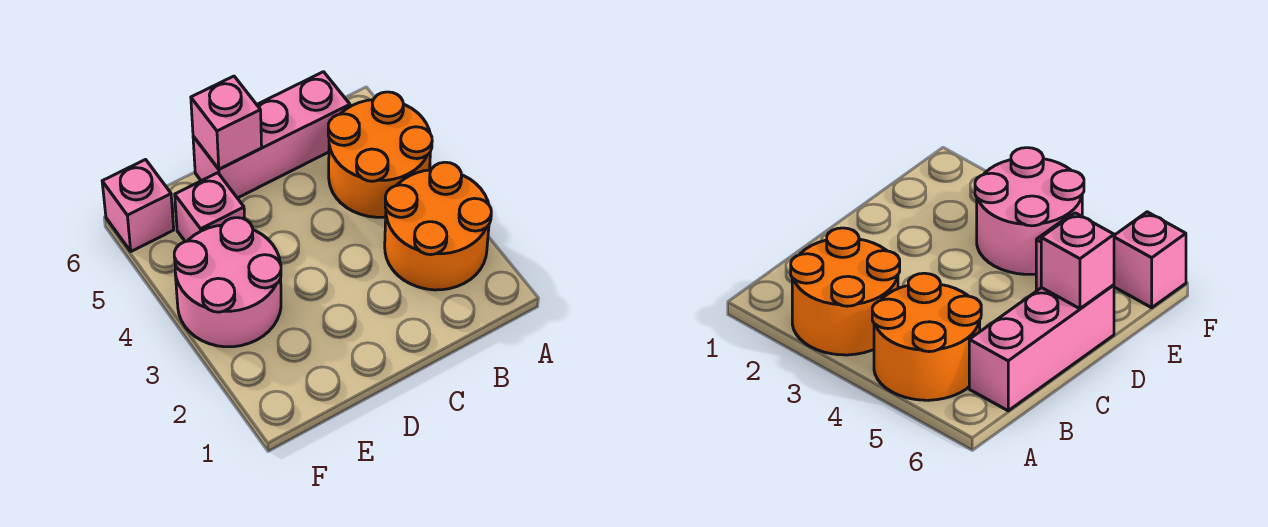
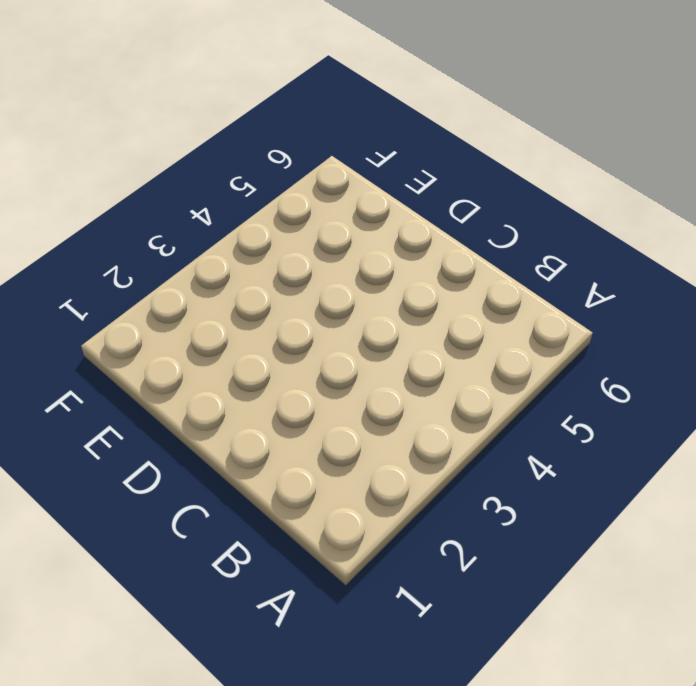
none -> orange 2x2 round brick [385,162,491,290]
none -> orange 2x2 round brick [328,92,432,217]

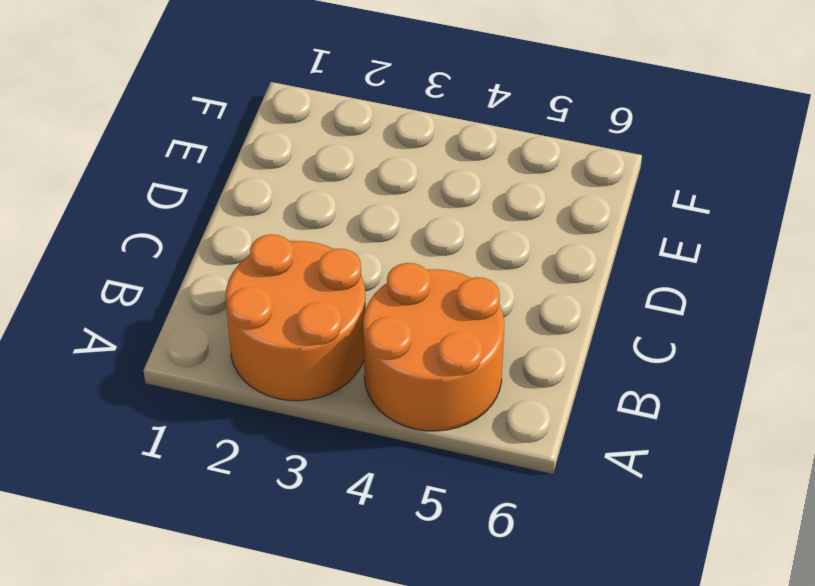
none -> pink 1x3 brick [193,72,350,198]
none -> pink 2x2 round brick [174,218,281,347]

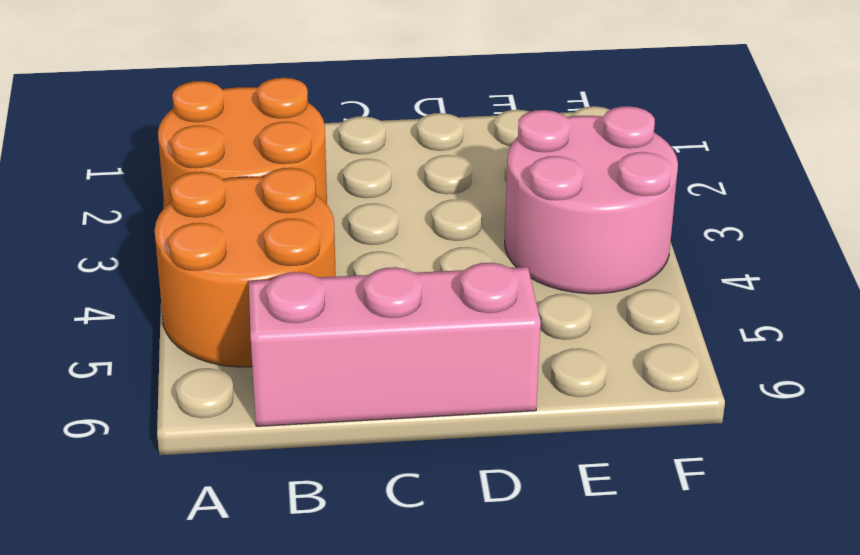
none -> pink 1x1 brick [175,173,245,242]
none -> pink 1x1 brick [102,160,174,251]

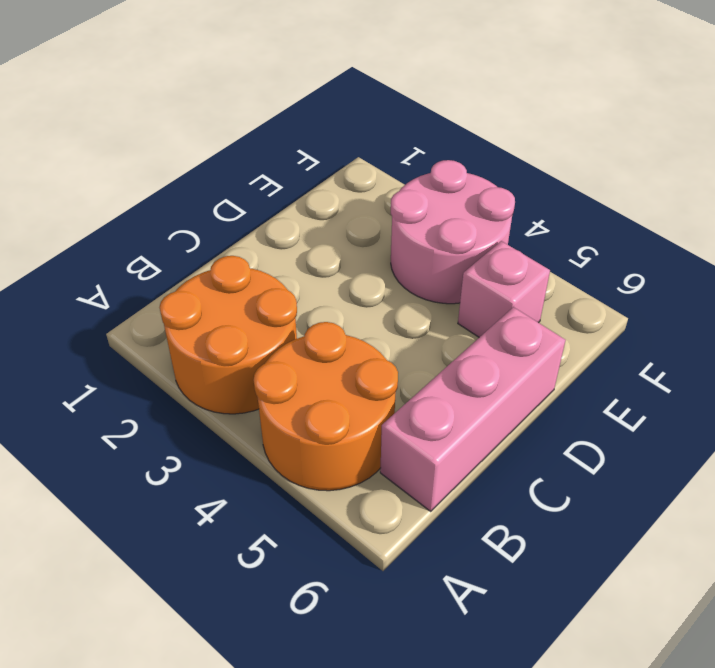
none -> pink 1x1 brick [102,160,174,251]
none -> pink 1x1 brick [191,76,262,169]

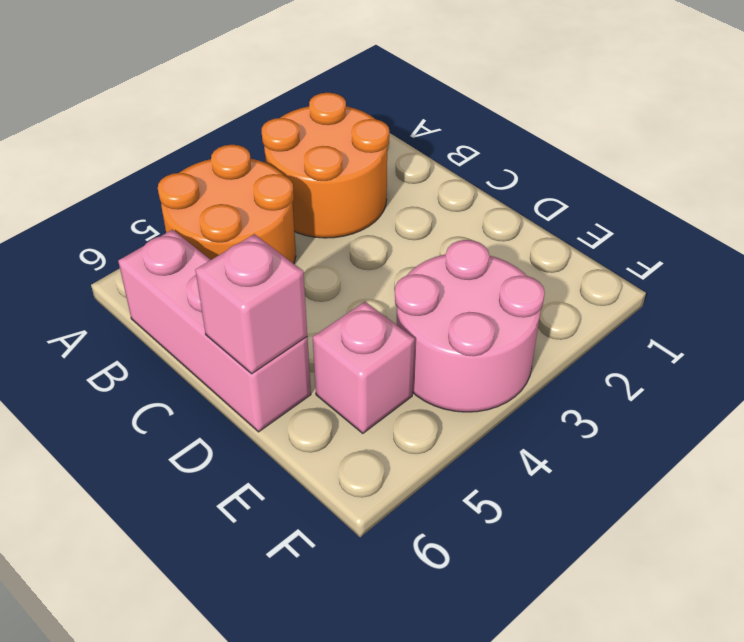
none -> pink 1x1 brick [102,160,174,251]

